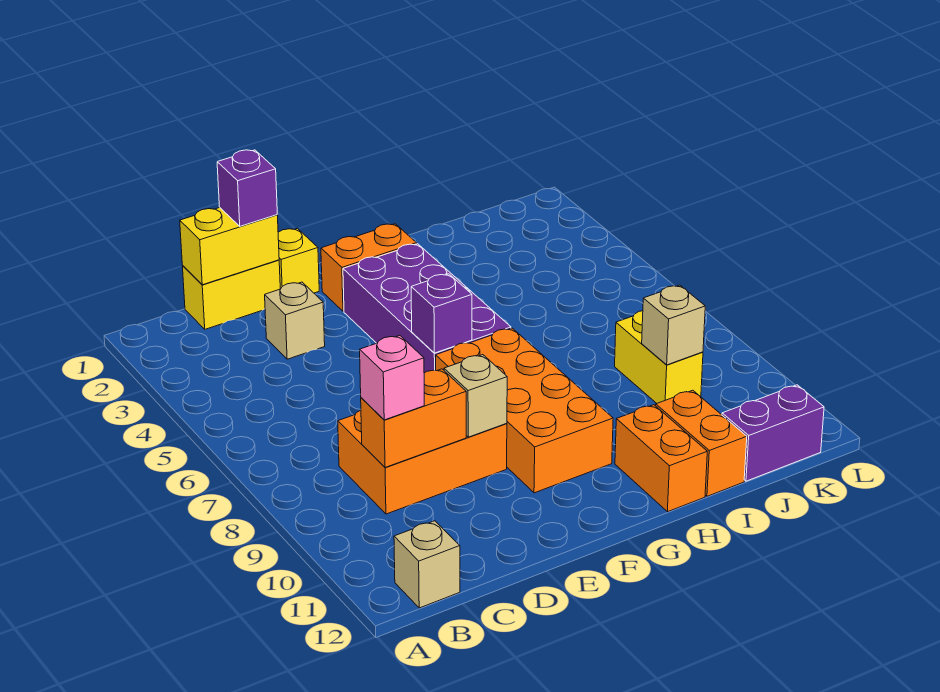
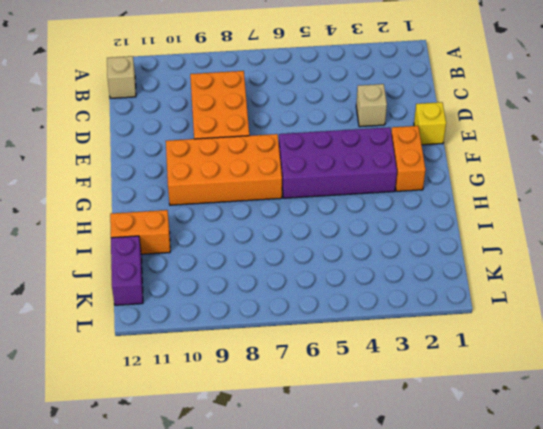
none -> yellow 1x2 brick [182,260,280,329]
none -> orange 1x2 brick [615,405,707,512]
none -> yellow 1x2 brick [615,311,703,403]

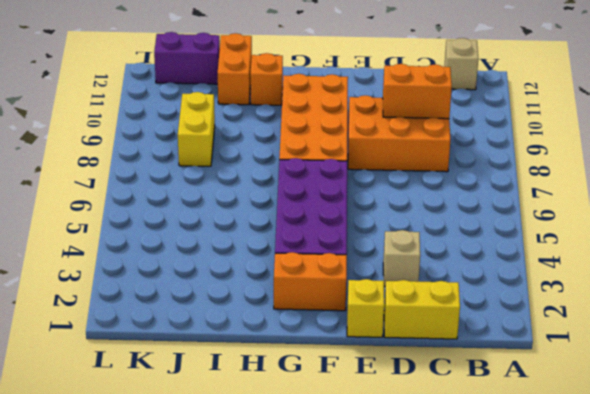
orange 1x1 brick [250,53,283,105] -> orange 1x2 brick [615,405,707,512]
none -> yellow 1x2 brick [180,208,279,285]
none -> tan 1x1 brick [444,355,507,437]
none -> purple 1x1 brick [411,274,472,353]

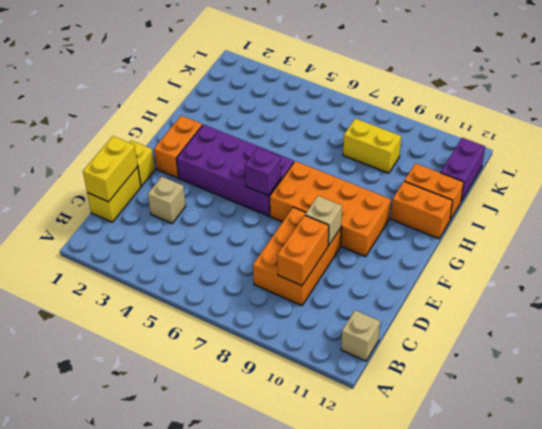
none -> tan 1x1 brick [642,285,705,365]
none -> pink 1x1 brick [360,335,424,420]
none -> purple 1x1 brick [217,150,277,226]

